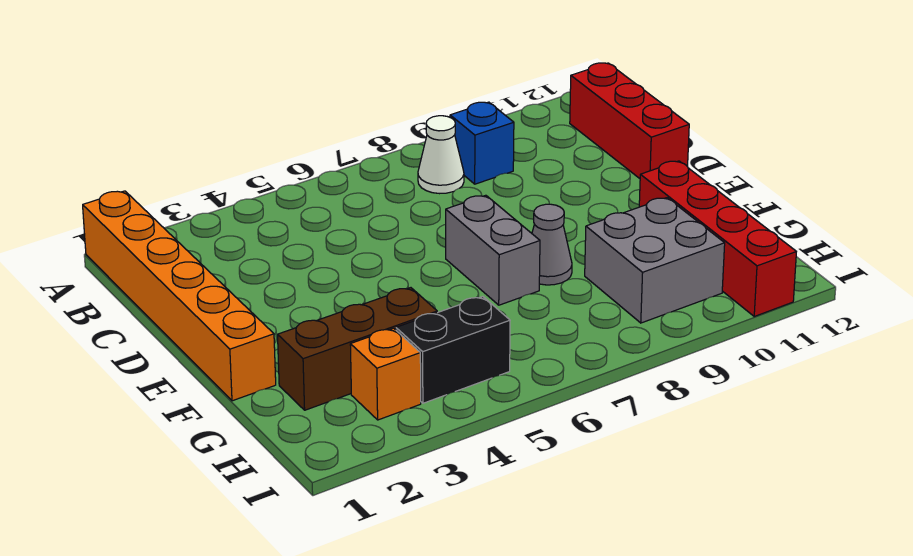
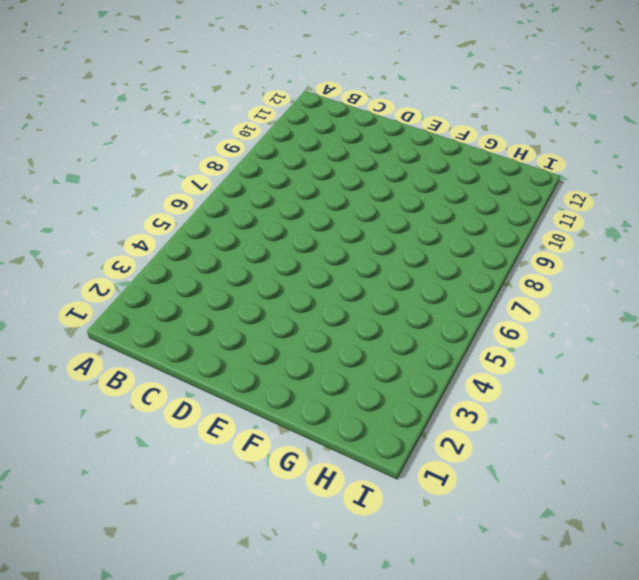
none -> orange 1x6 brick [83,191,276,401]
none -> white 1x1 cone [418,116,464,194]

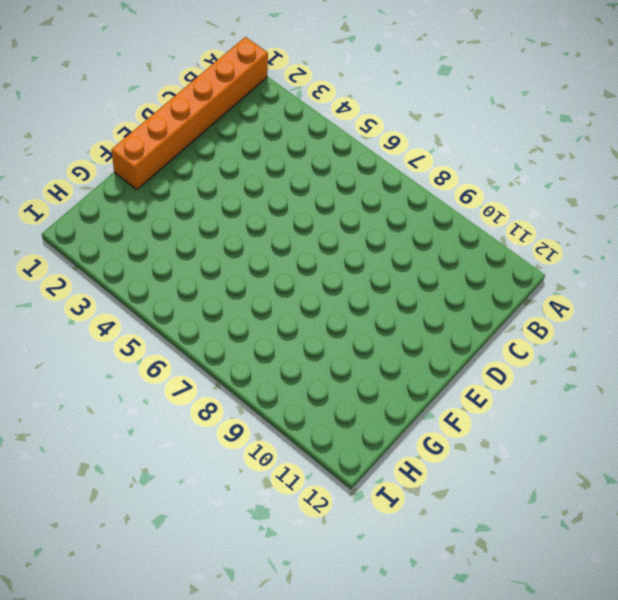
none -> white 1x1 cone [418,116,464,194]
none -> blue 1x1 brick [450,102,514,184]

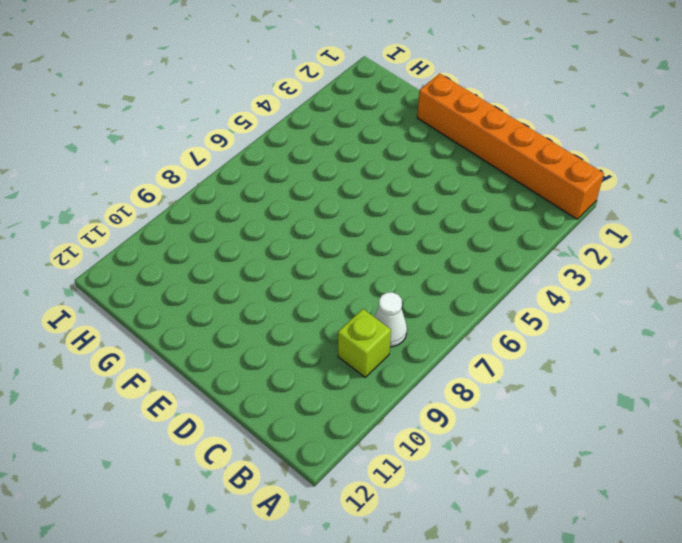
lime 1x1 brick [338,309,391,377] -> blue 1x1 brick [450,102,514,184]
none -> red 1x3 brick [570,63,689,179]
none -> grey 1x2 brick [446,195,540,305]

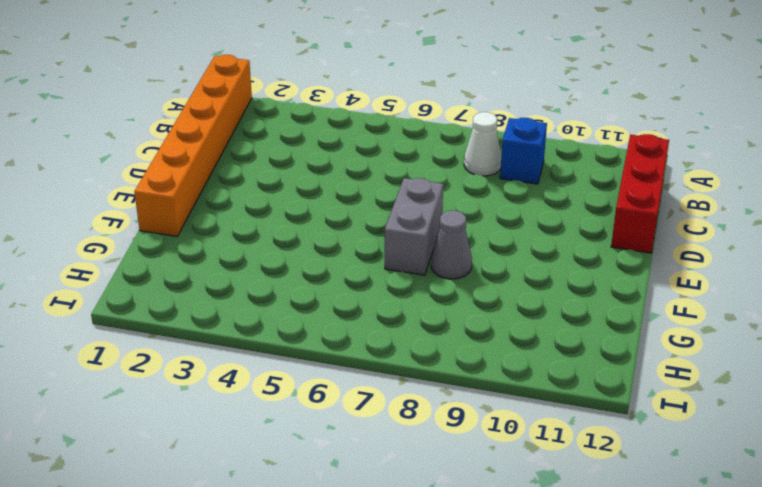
none -> red 1x4 brick [639,161,796,316]
none -> brown 1x3 brick [278,288,437,410]

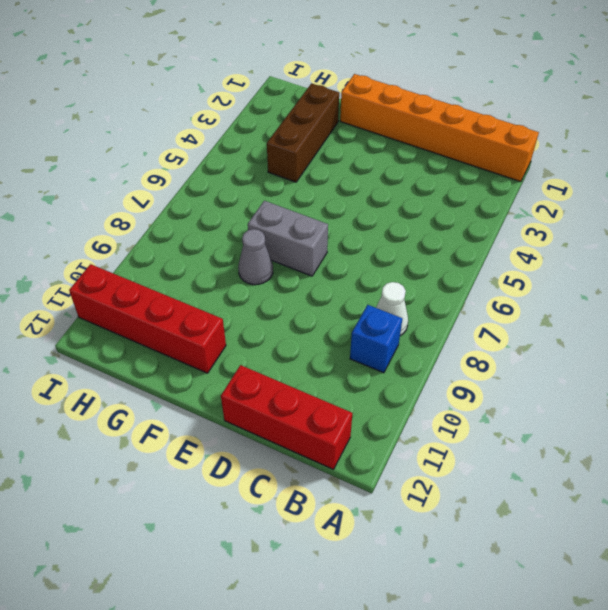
none -> grey 2x2 brick [585,198,725,323]
none -> orange 1x1 brick [350,328,421,420]

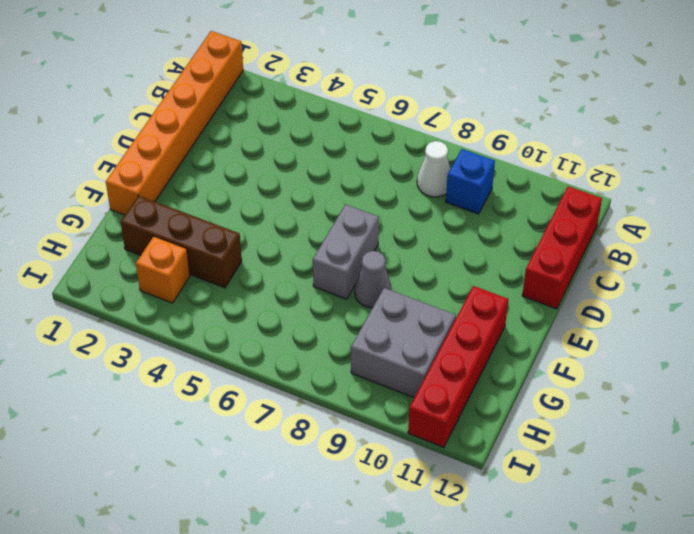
none -> black 1x2 brick [396,297,510,403]

